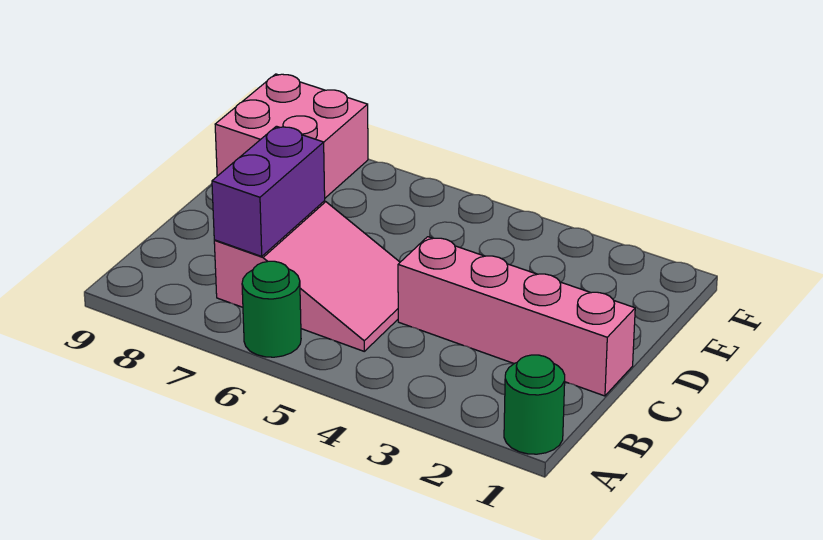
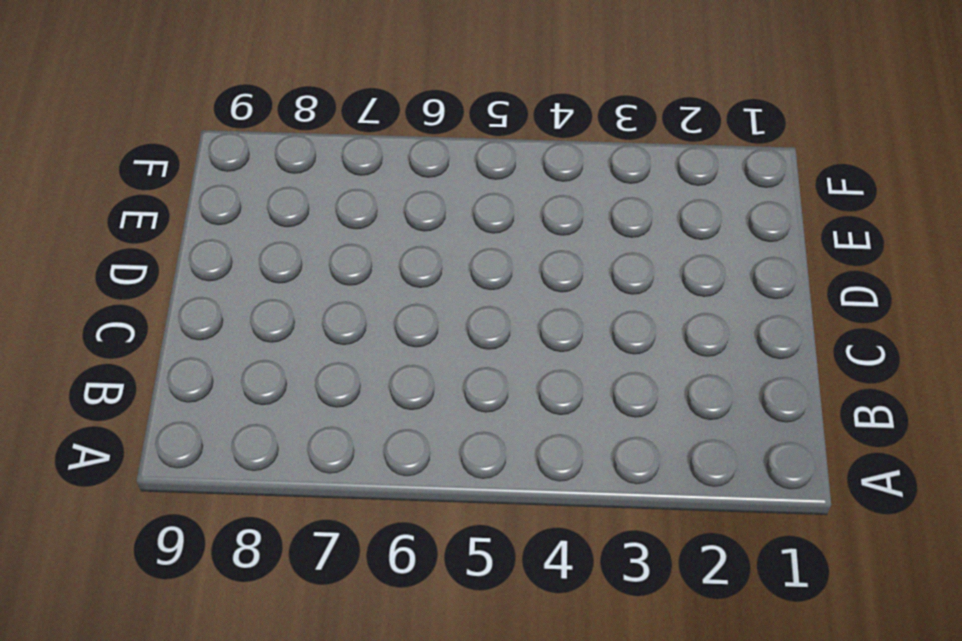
none -> green 1x1 round brick [504,355,565,454]
none -> green 1x1 round brick [242,261,301,357]

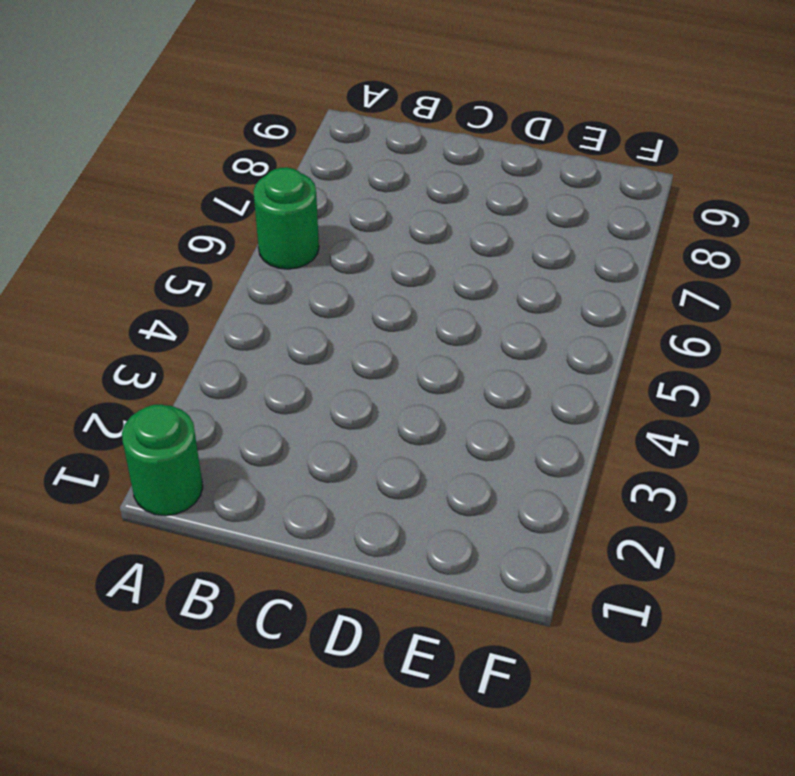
none -> pink 2x3 slope [214,201,400,351]
none -> pink 1x4 brick [398,237,635,396]

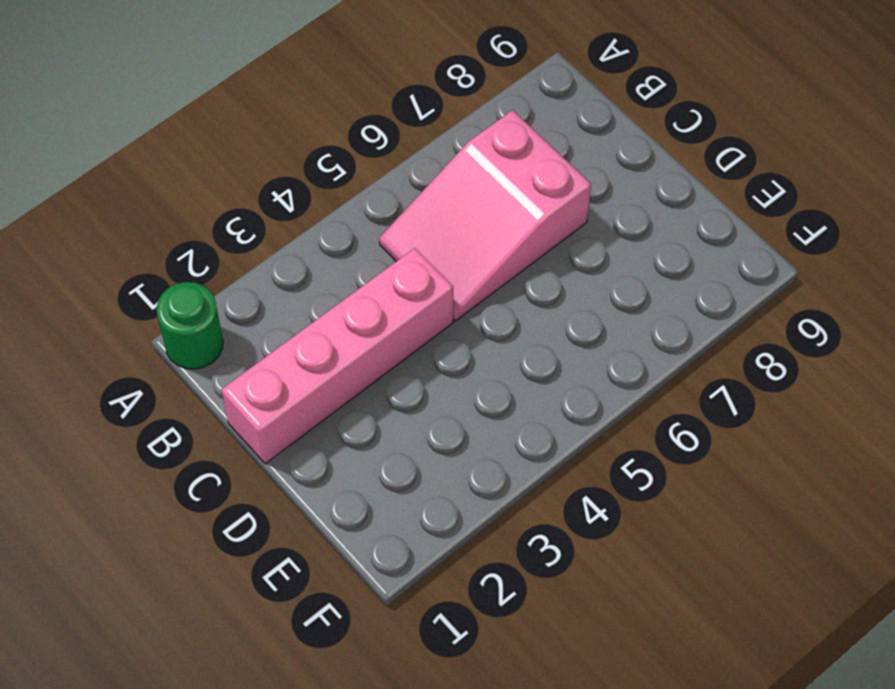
none -> green 1x1 round brick [242,261,301,357]
none -> pink 2x2 brick [215,74,368,198]

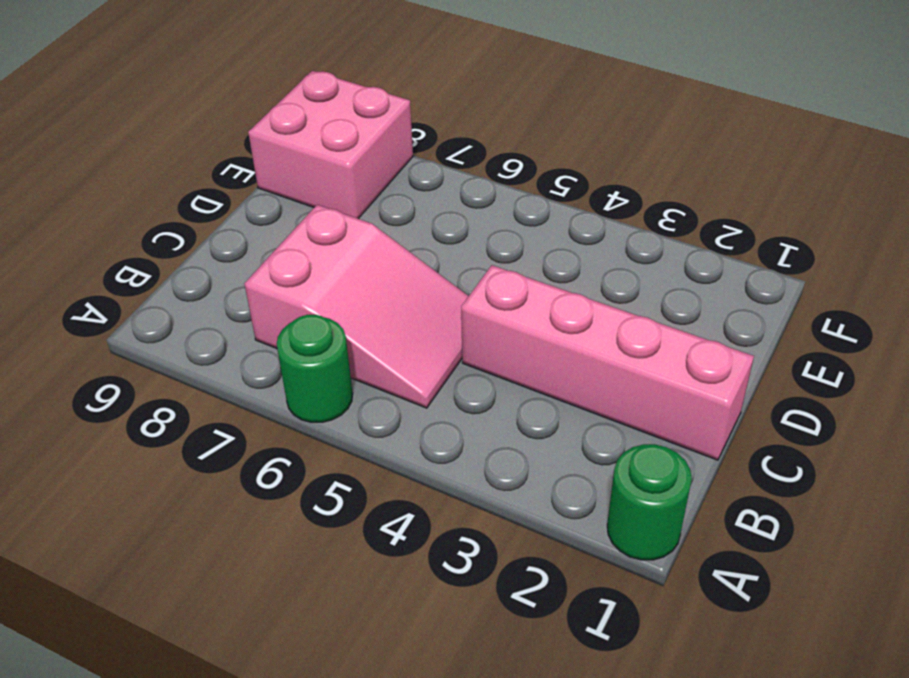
none -> purple 1x2 brick [212,126,325,256]

